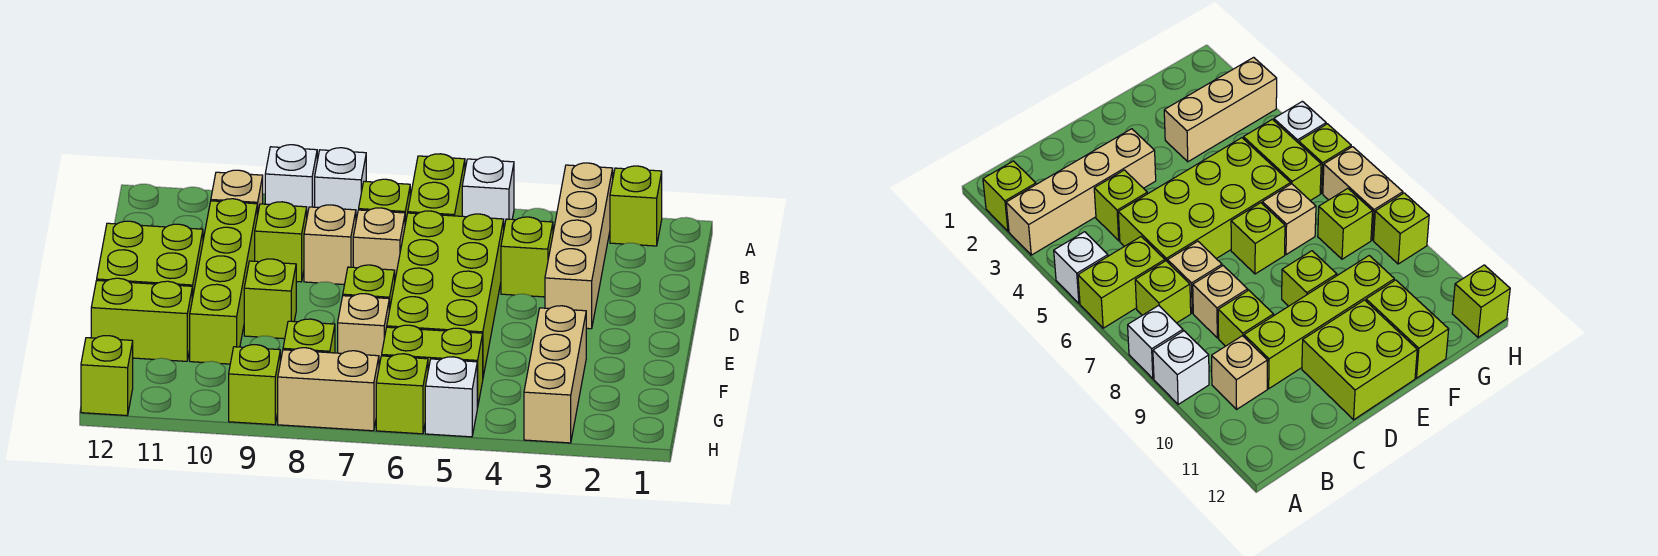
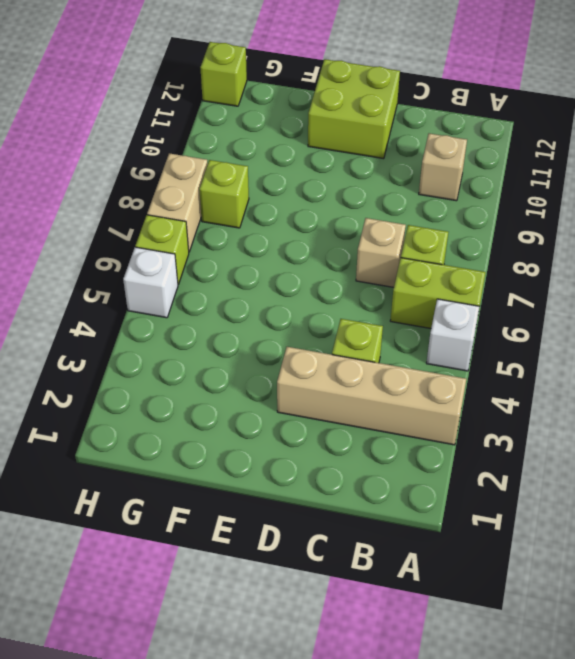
none -> lime 1x1 brick [610,166,662,246]
none -> white 1x1 brick [315,148,366,220]
none -> white 1x1 brick [265,145,317,215]

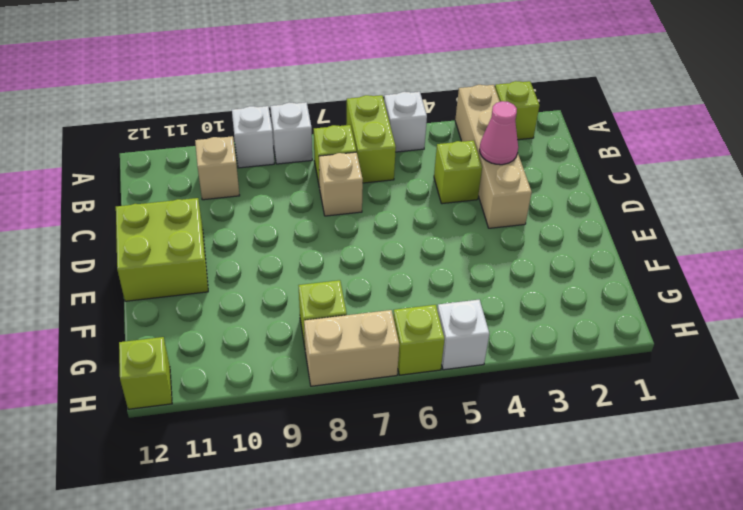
pink 1x1 cone [480,101,518,165] -> none
none -> lime 2x4 brick [387,211,504,376]
none -> tan 1x1 brick [304,205,356,285]
none -> lime 1x1 brick [255,202,307,282]

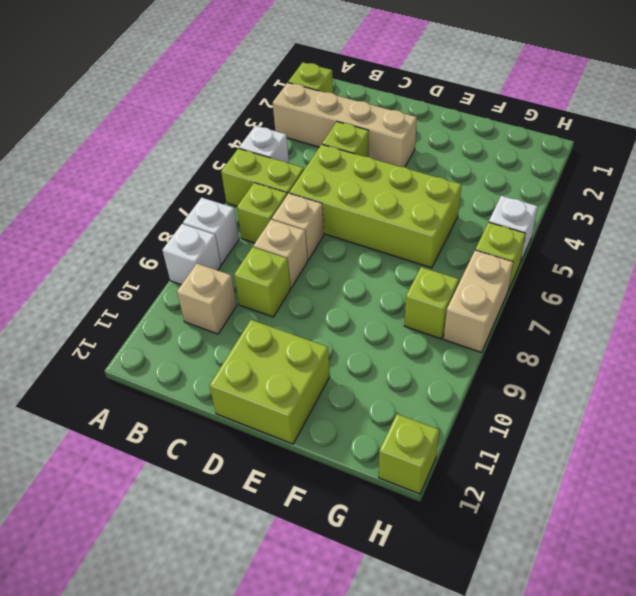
none -> lime 1x4 brick [190,199,257,364]
none -> lime 1x1 brick [343,265,395,311]
none -> lime 1x1 brick [244,259,296,339]

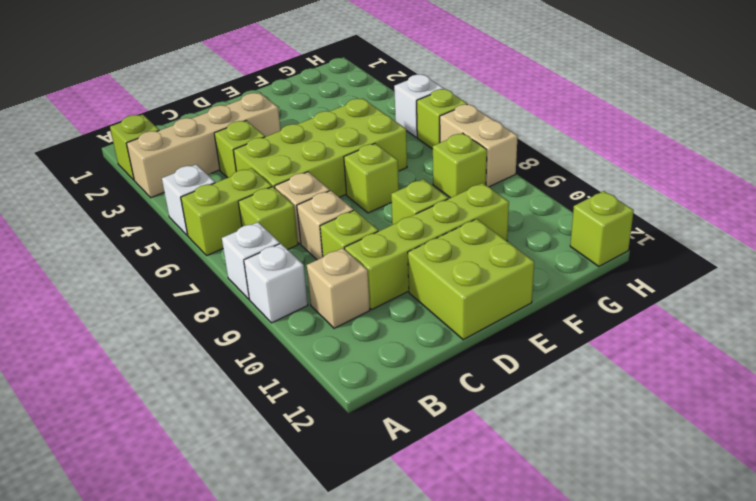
none -> tan 1x3 brick [524,306,586,443]
none -> tan 1x1 brick [338,294,389,365]
none -> lime 1x2 brick [91,278,192,361]

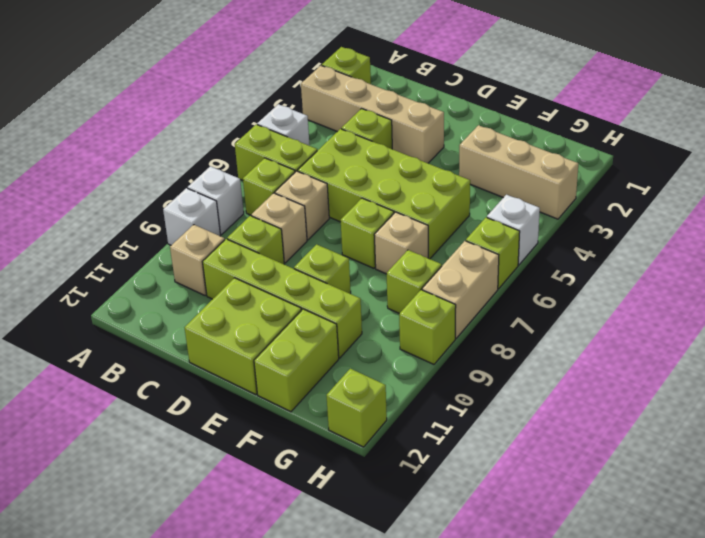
none -> lime 1x2 brick [382,325,483,408]

